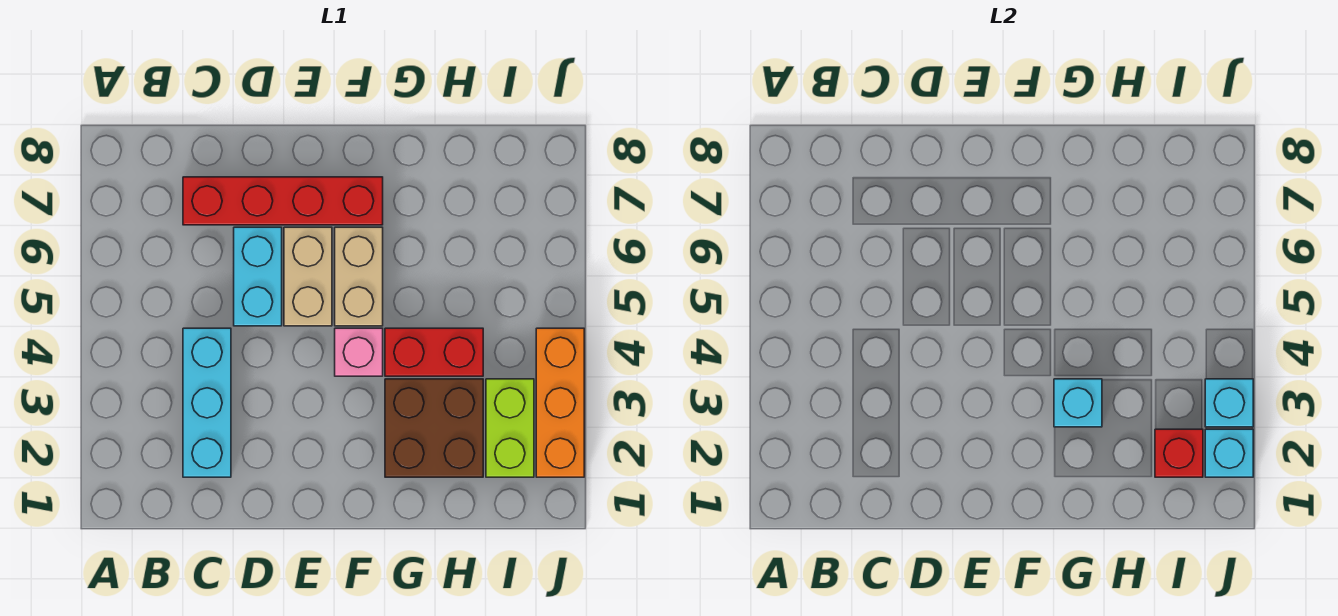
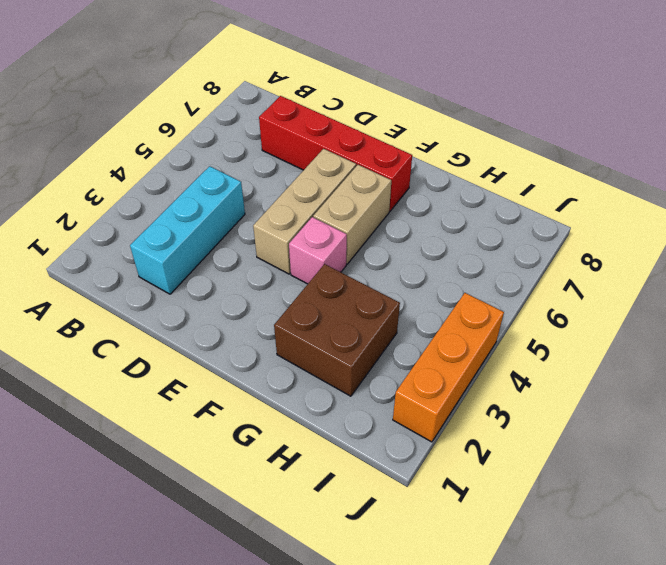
tan 1x3 brick [253,149,356,274] -> tan 1x2 brick [284,227,332,326]
none -> cyan 1x2 brick [234,227,282,326]
none -> red 1x2 brick [385,328,483,376]
none -> lime 1x2 brick [486,379,534,477]

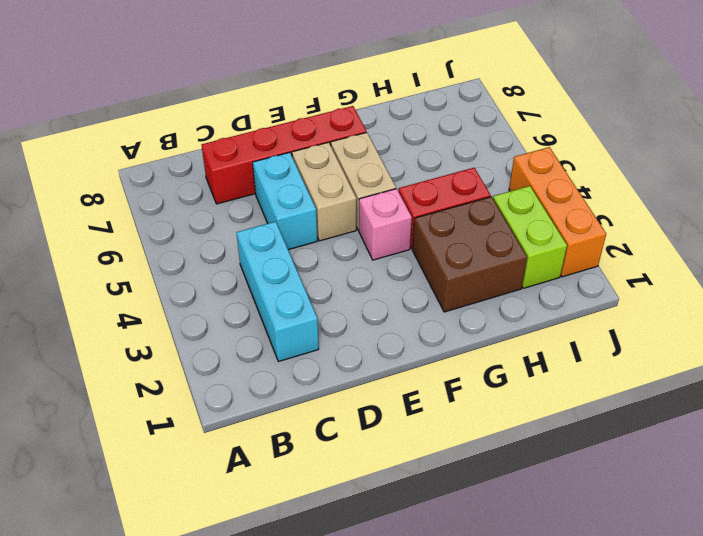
none -> cyan 1x1 brick [1054,379,1102,427]
none -> red 1x1 brick [1155,429,1203,477]
none -> cyan 1x1 brick [1205,429,1253,477]

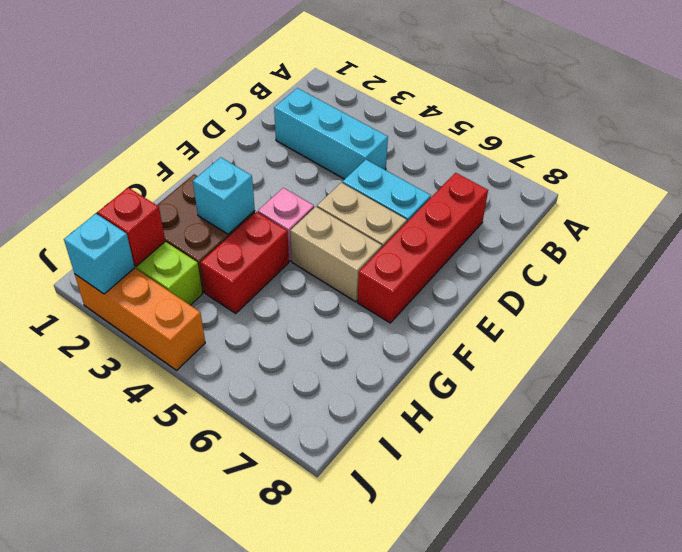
none -> cyan 1x1 brick [1205,379,1253,427]

